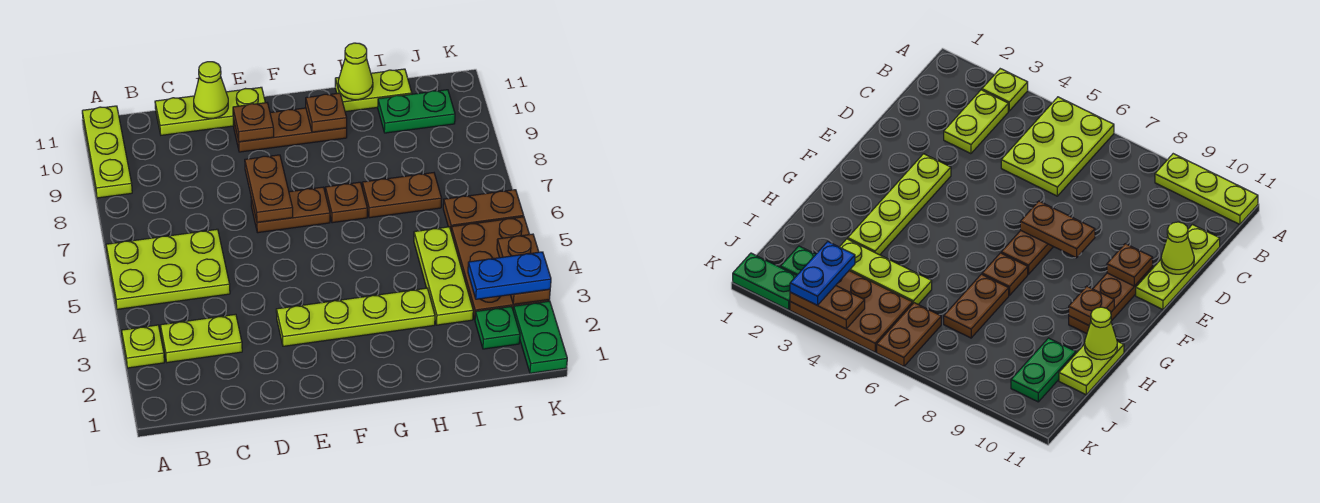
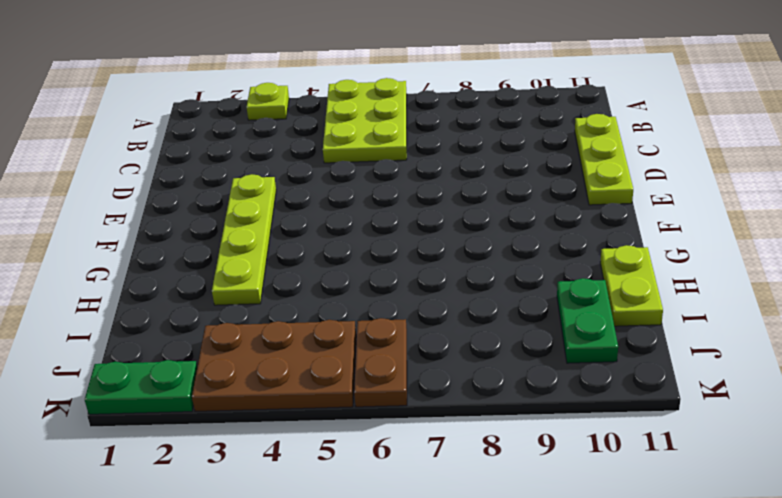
none -> lime 1x3 plate [82,106,132,198]
none -> lime 1x2 plate [160,314,242,363]
none -> brown 1x2 plate [251,187,330,233]

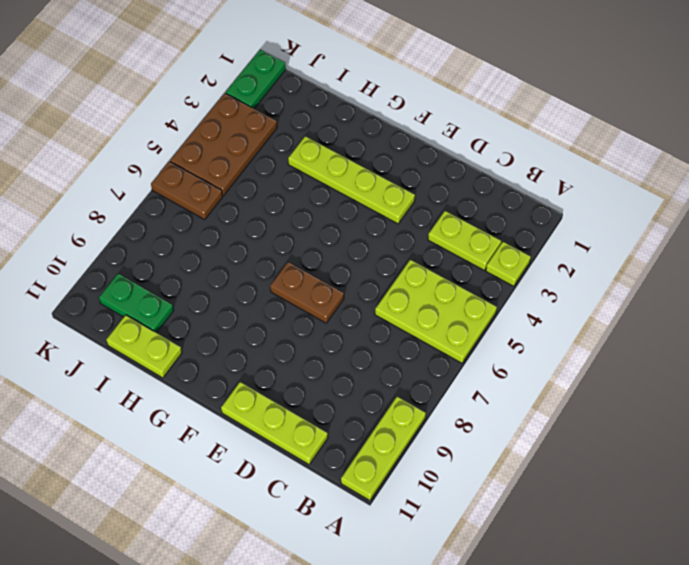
none -> brown 1x3 plate [233,108,347,152]
none -> brown 1x1 plate [325,182,367,223]
none -> brown 1x2 plate [362,173,442,218]

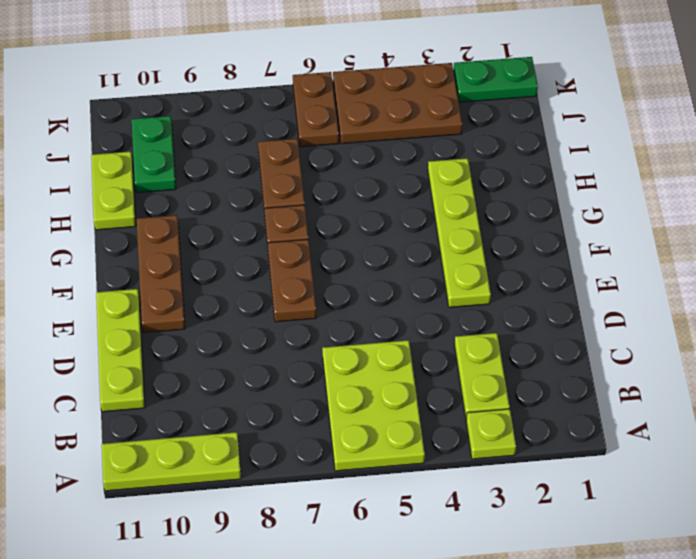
none -> lime 1x3 plate [414,227,473,325]
none -> green 1x1 plate [475,306,520,349]
none -> lime 1x1 cone [194,62,228,118]

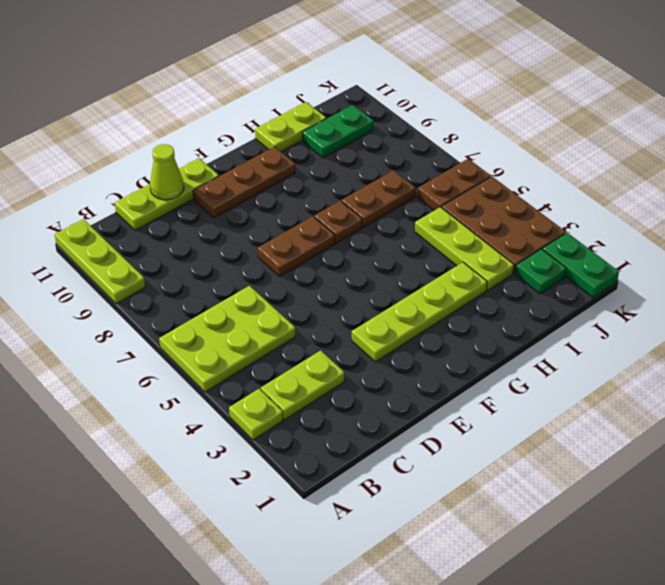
none -> brown 1x2 plate [245,155,293,222]
none -> brown 1x1 plate [233,103,274,142]
none -> brown 1x1 plate [306,93,347,132]

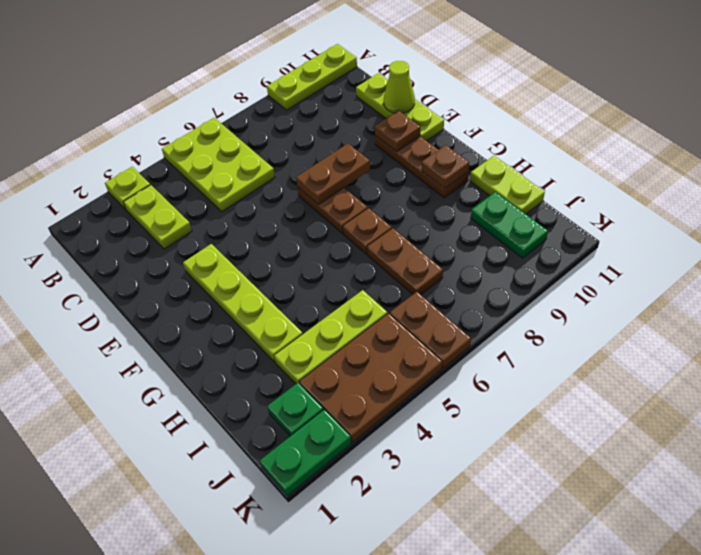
none -> lime 1x1 cone [338,43,373,100]
none -> brown 1x2 plate [497,234,550,304]
none -> blue 1x2 plate [468,252,551,299]

